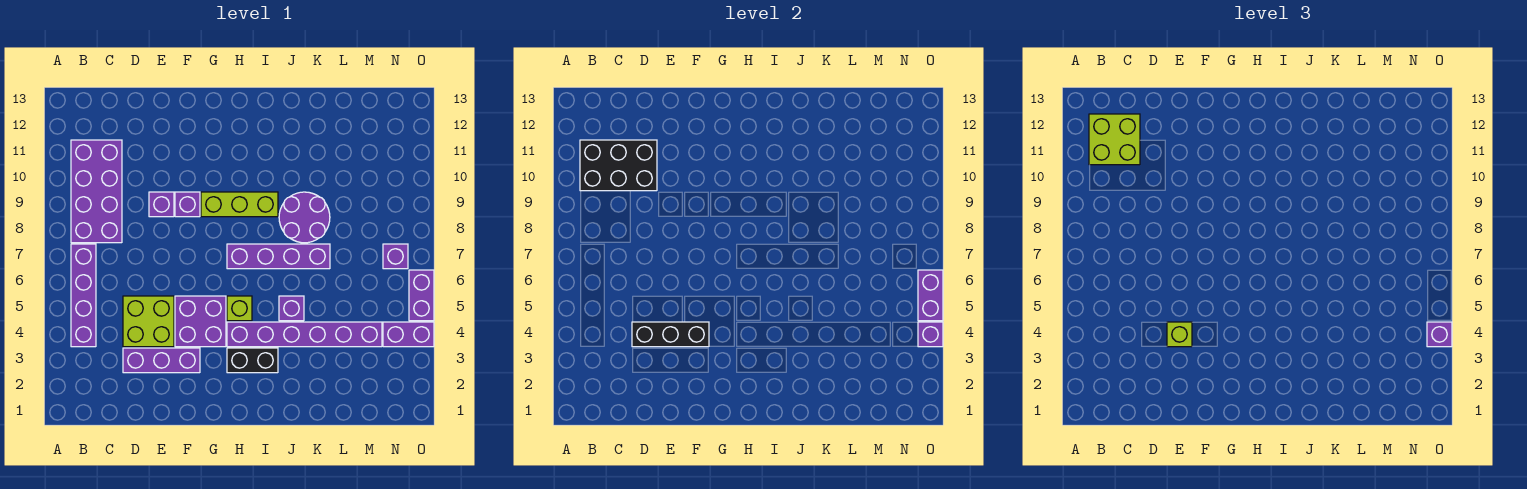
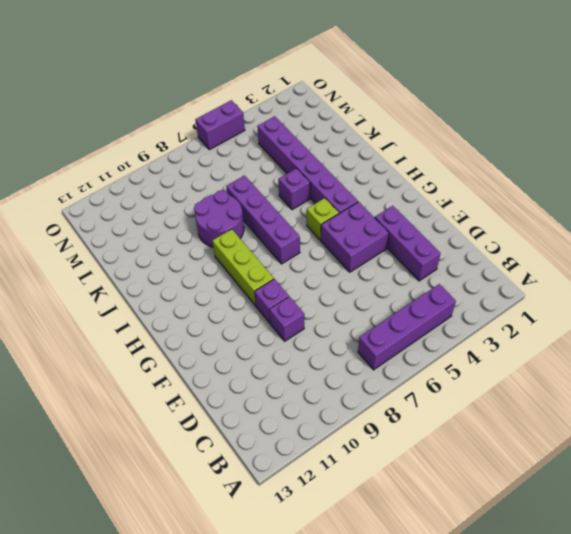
none -> purple 2x4 brick [71,140,122,243]
none -> lime 2x2 brick [123,296,174,347]
none -> black 1x2 brick [227,348,278,373]

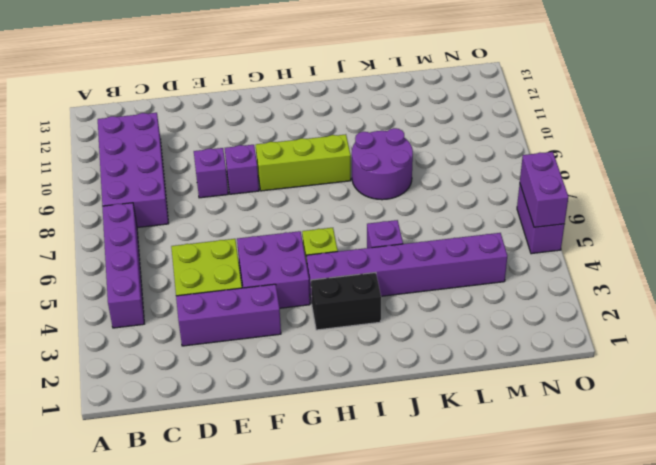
none -> purple 1x4 brick [227,244,330,269]
none -> purple 1x2 brick [383,322,434,347]
none -> purple 1x1 brick [383,244,408,269]

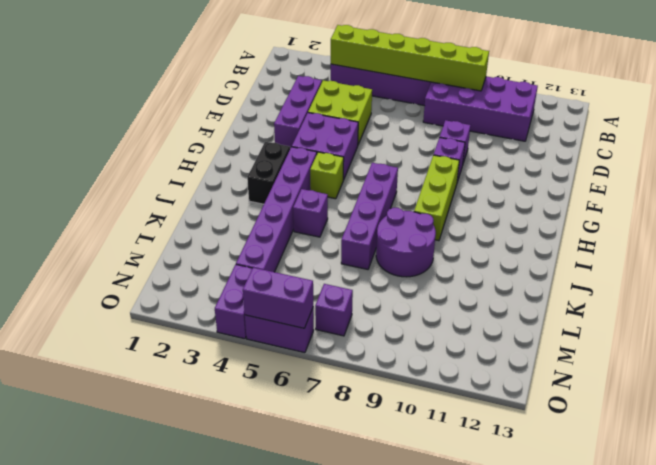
lime 1x6 brick [331,25,489,91] -> none
none -> black 2x3 brick [580,140,657,191]
none -> black 1x3 brick [632,322,709,347]
none -> purple 1x1 brick [918,322,943,347]

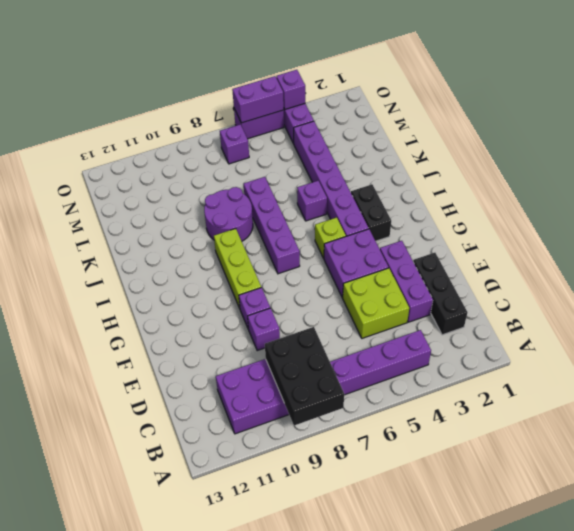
black 2x3 brick [265,327,344,426] -> black 2x3 brick moved to [580,140,657,191]
black 1x3 brick [413,253,467,335] -> black 1x3 brick moved to [632,322,709,347]
none -> lime 2x2 brick [1089,114,1140,165]
none -> lime 1x1 brick [1167,322,1192,347]
none -> purple 1x1 brick [1427,322,1452,347]

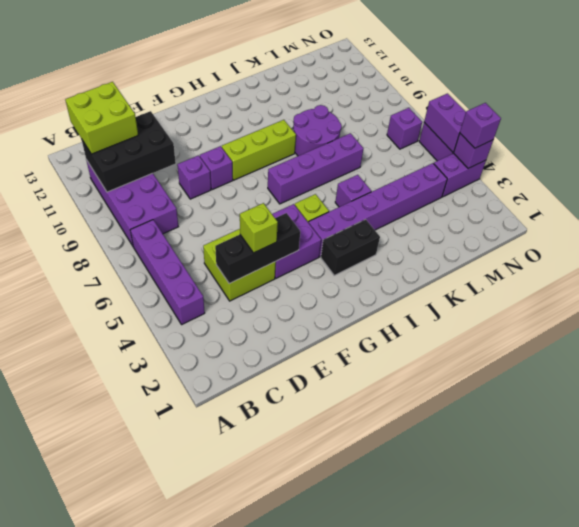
none -> purple 1x3 brick [123,348,200,373]

